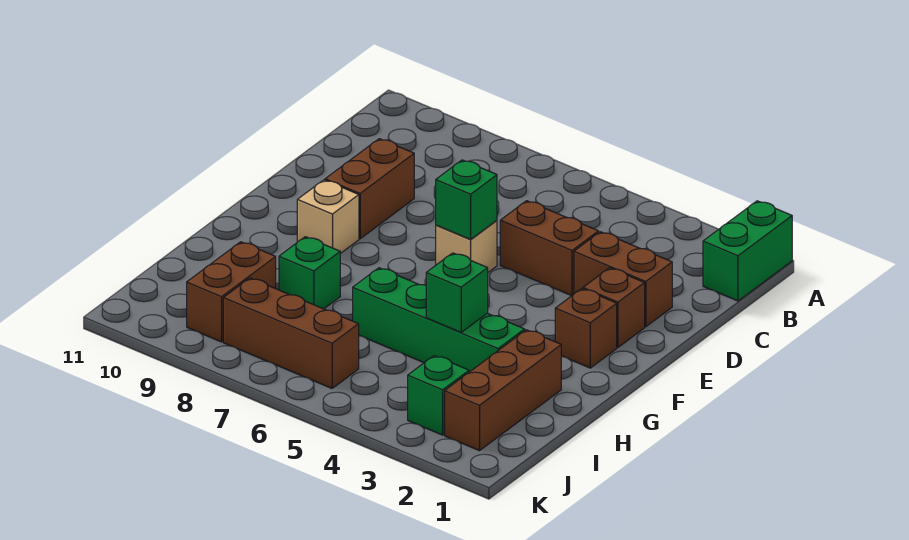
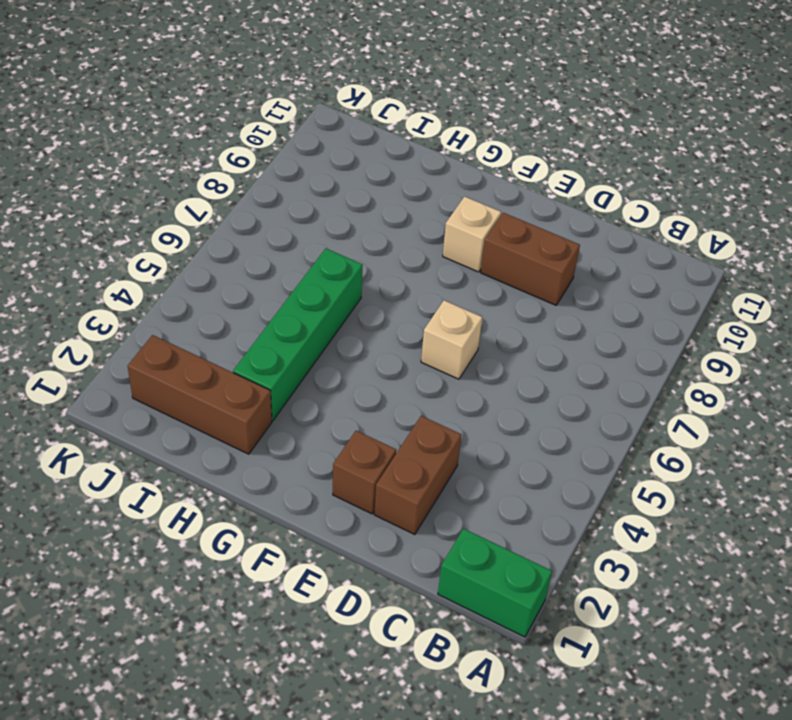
none -> brown 1x2 brick [500,201,599,296]
none -> brown 1x1 brick [555,289,617,368]
none -> green 1x1 brick [279,237,340,309]

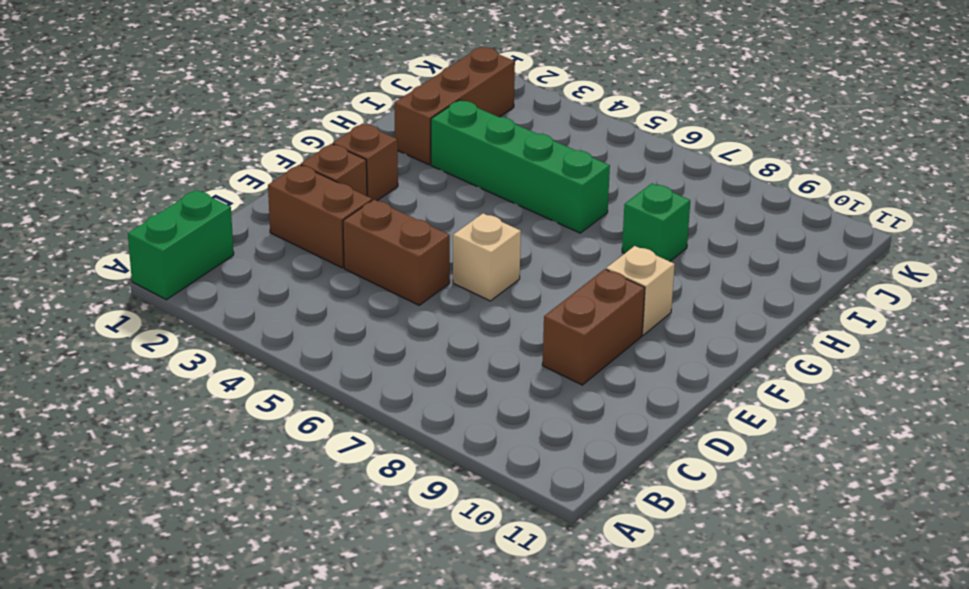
none -> brown 1x2 brick [187,242,276,342]
none -> green 1x1 brick [408,356,469,435]
none -> brown 1x3 brick [223,278,359,388]

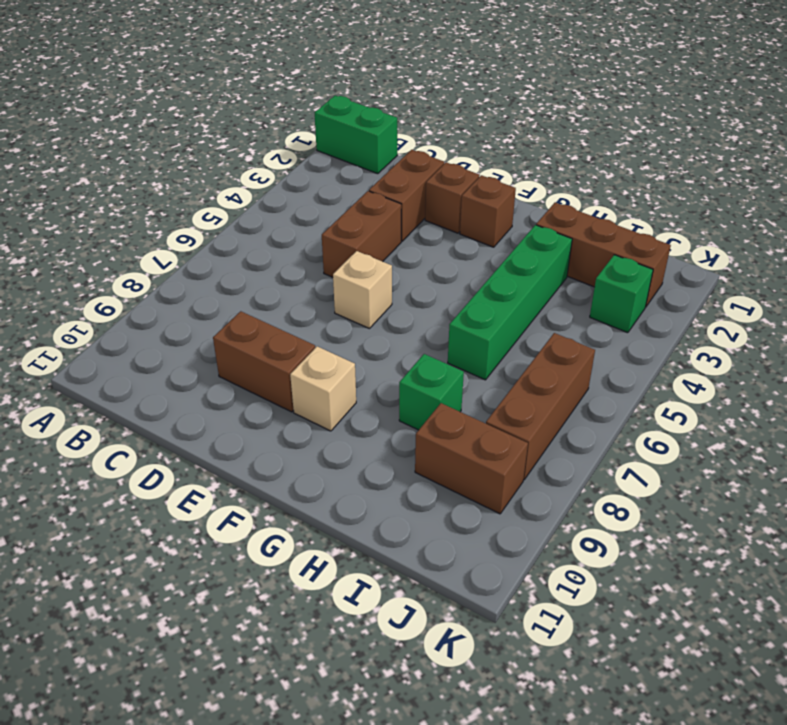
none -> green 1x1 brick [436,160,497,239]
none -> green 1x1 brick [426,253,488,332]

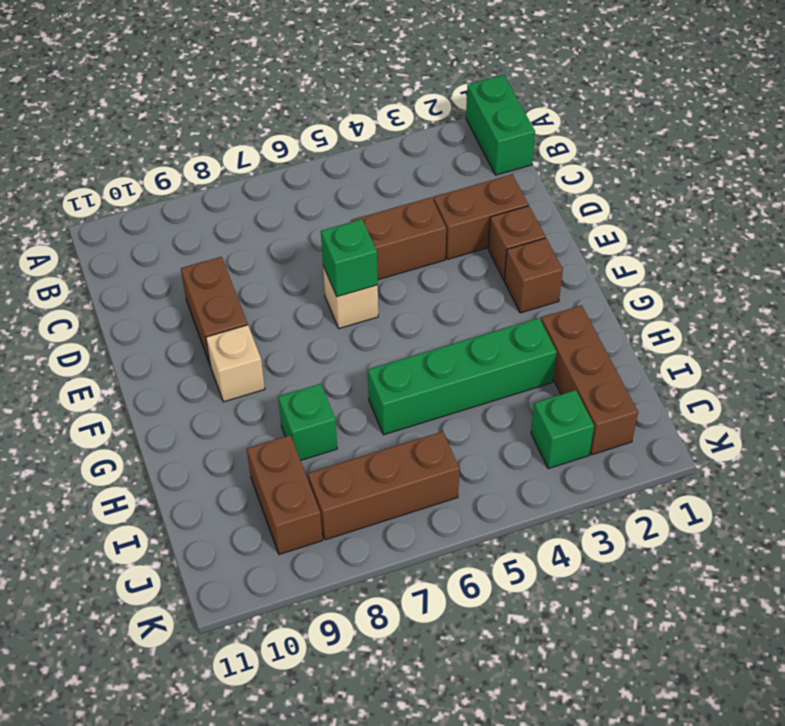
none -> green 1x1 brick [426,253,488,332]

